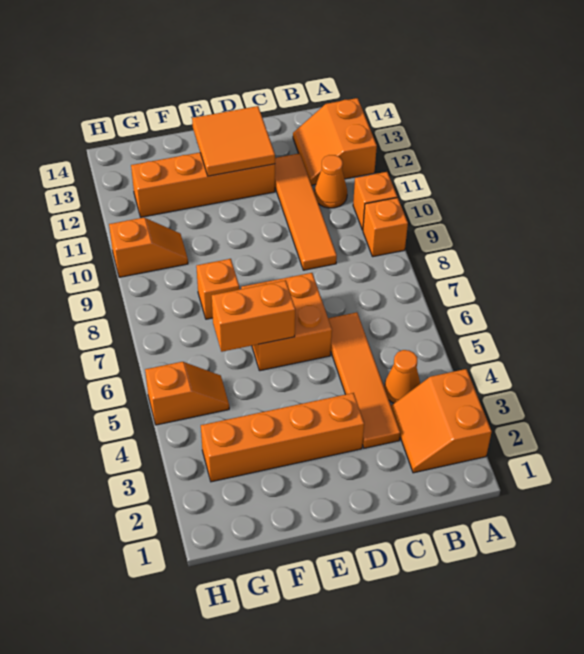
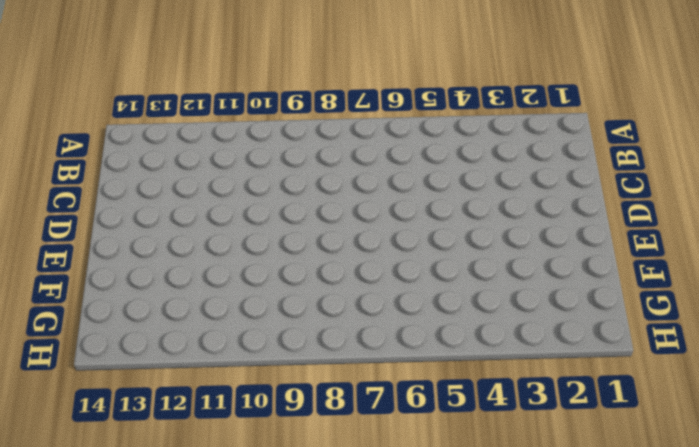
none -> orange 2x2 slope [391,369,492,473]
none -> orange 1x1 brick [363,198,408,257]
none -> orange 1x1 brick [353,172,397,230]

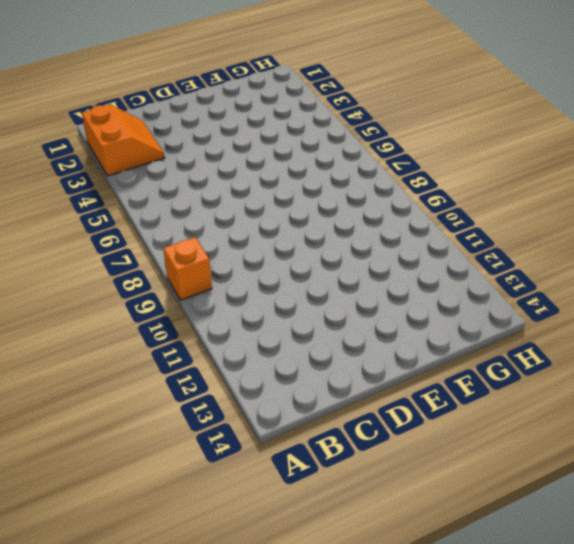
none -> orange 1x1 brick [353,172,397,230]
none -> orange 2x2 slope [293,98,377,185]
none -> orange 1x1 cone [384,350,420,403]

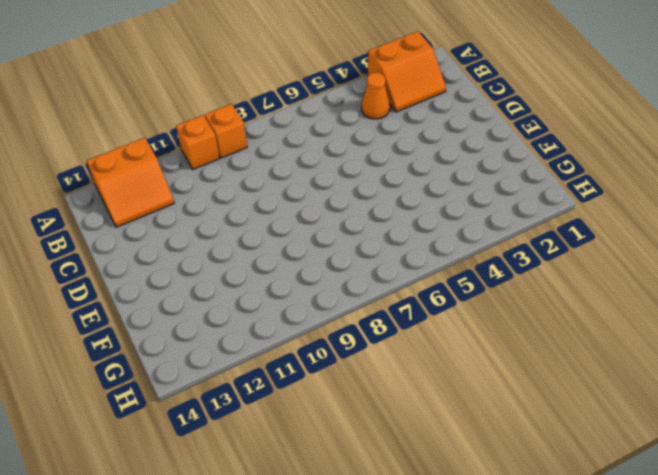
none -> orange 1x1 cone [314,155,347,208]
none -> orange 1x4 tile [328,312,401,448]
none -> orange 1x4 tile [275,153,337,270]

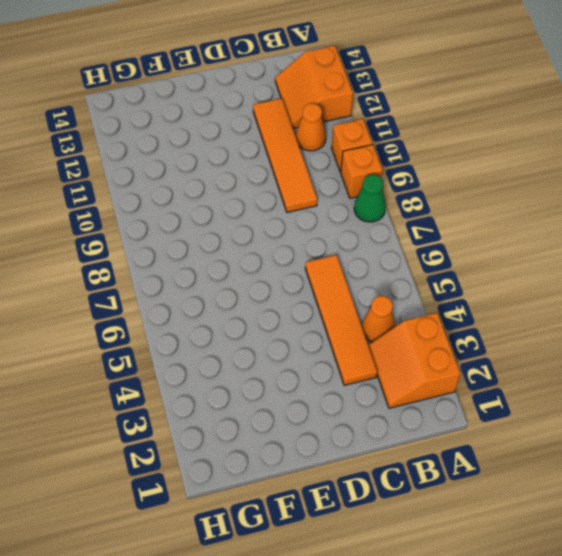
green 1x1 cone [354,175,386,222] -> none
none -> orange 1x4 brick [201,393,364,482]
none -> orange 2x2 brick [241,273,332,371]
none -> orange 1x4 brick [131,153,275,217]

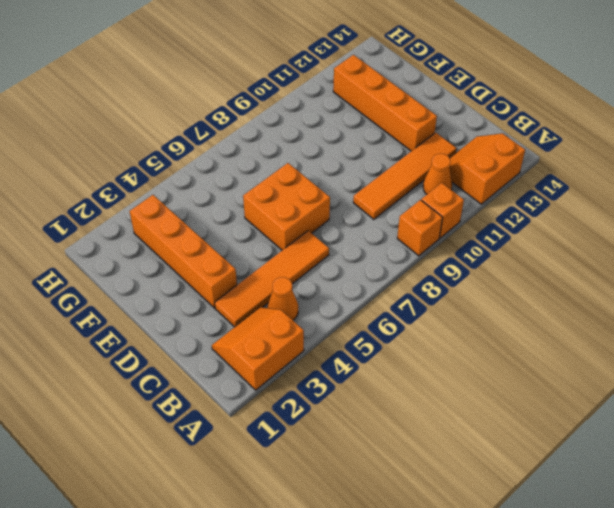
none -> orange 1x1 brick [196,259,239,319]
none -> orange 1x2 slope [145,362,229,425]
none -> orange 1x2 slope [109,218,188,277]

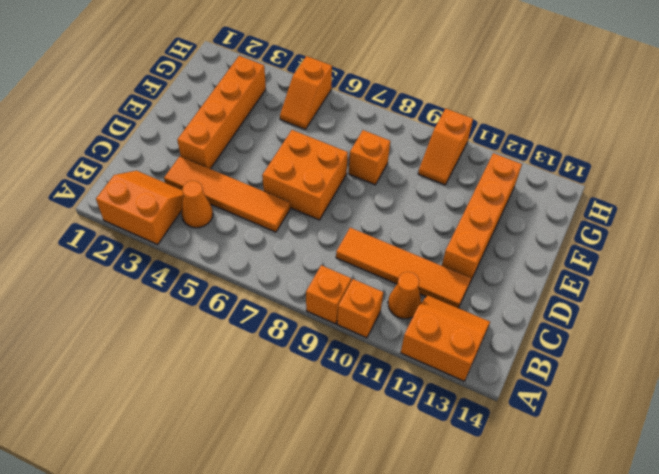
none -> orange 2x2 tile [192,106,275,176]
none -> orange 1x2 brick [212,280,295,352]

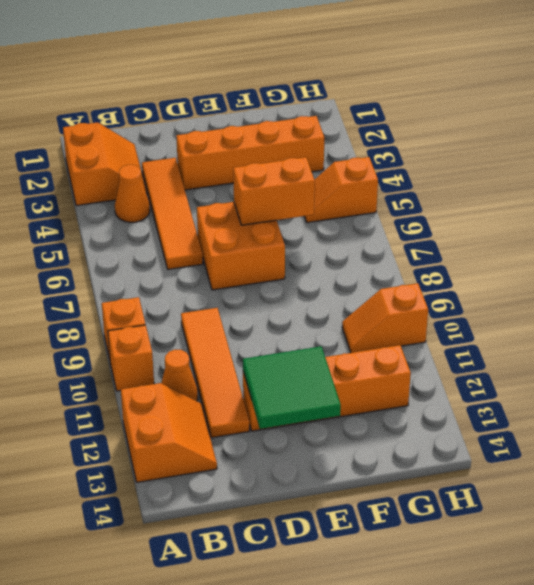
green 2x2 tile [243,346,341,429] -> orange 2x2 tile [192,106,275,176]
none -> orange 1x1 brick [196,259,239,319]

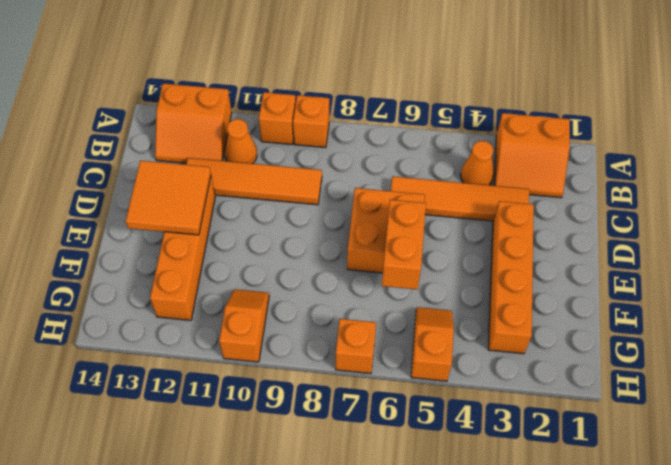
orange 1x1 brick [336,319,376,374] -> orange 1x1 brick moved to [196,259,239,319]

